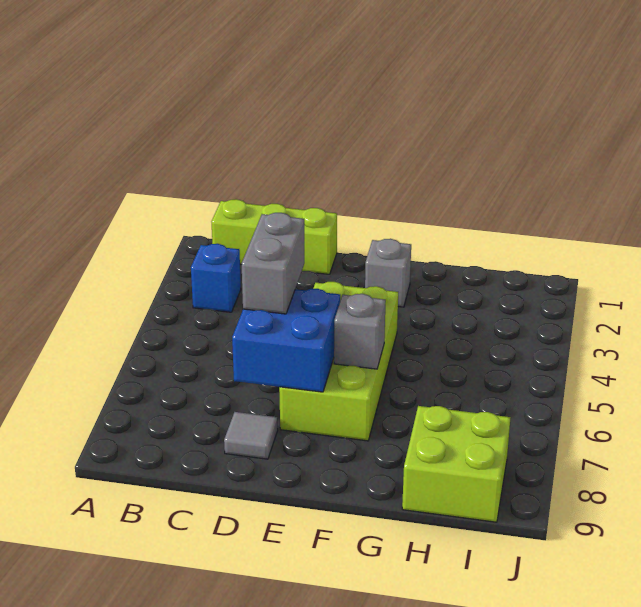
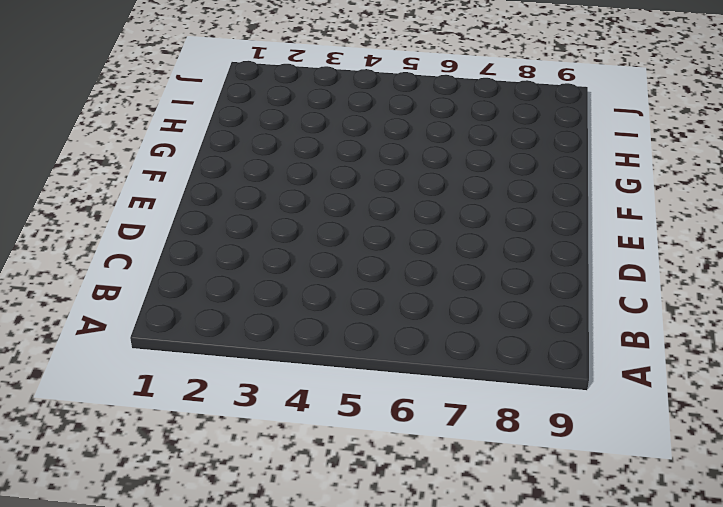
none -> lime 1x3 brick [211,199,337,274]
none -> blue 1x1 brick [191,244,241,312]

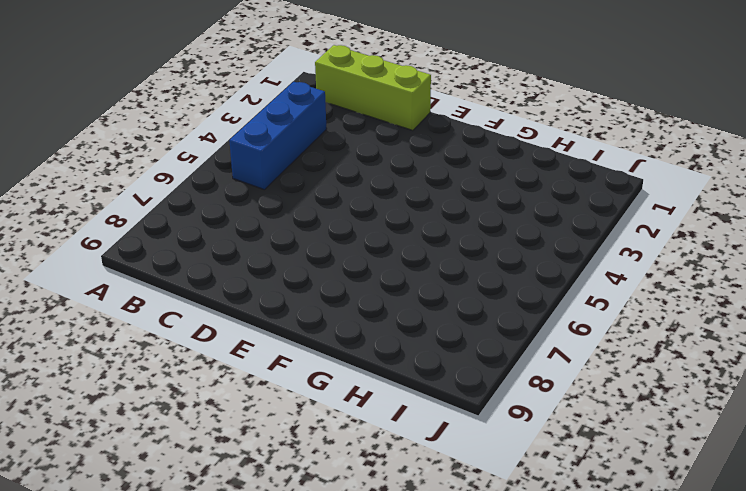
blue 1x3 brick [229,82,327,190] -> blue 1x1 brick [191,244,241,312]
none -> grey 1x1 tile [224,412,278,459]
none -> lime 2x4 brick [279,282,398,441]

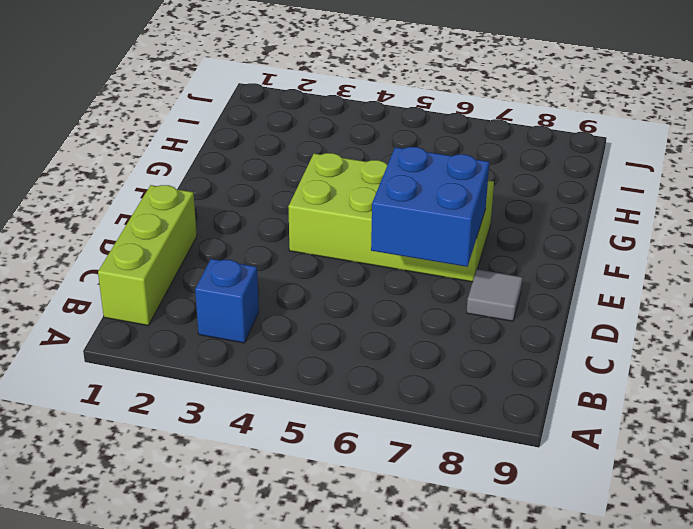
none -> grey 1x1 brick [365,239,411,307]
none -> lime 2x2 brick [402,406,511,522]

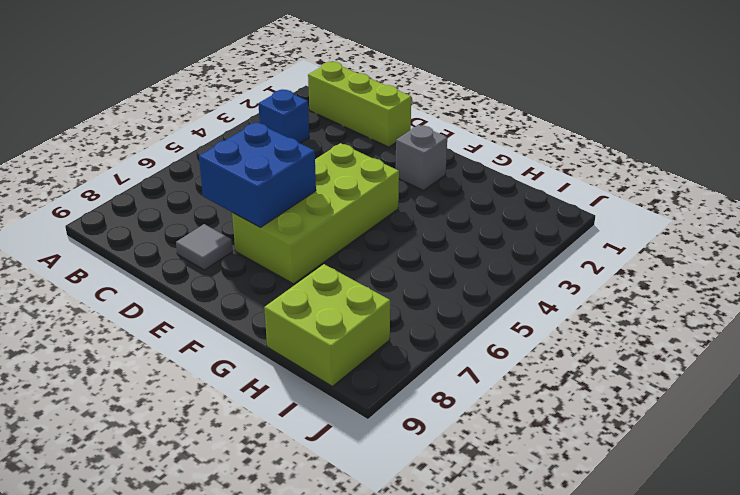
none -> grey 1x1 brick [334,294,386,369]
none -> grey 1x2 brick [242,213,304,314]

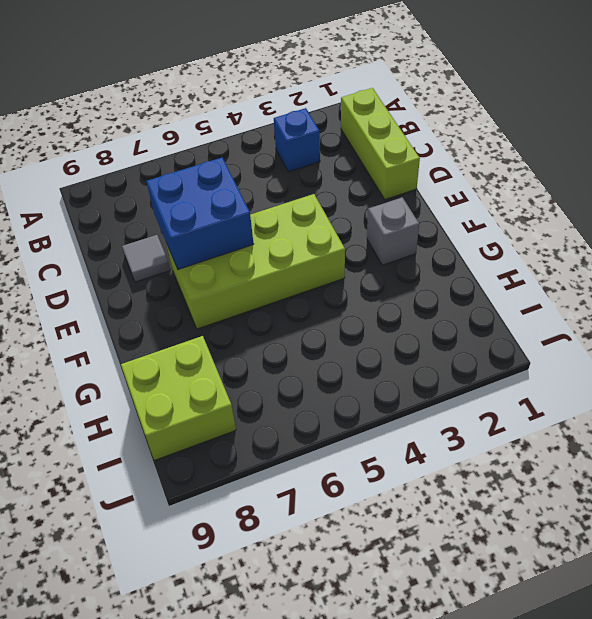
none -> grey 1x1 brick [334,294,386,369]
none -> grey 1x2 brick [242,213,304,314]

